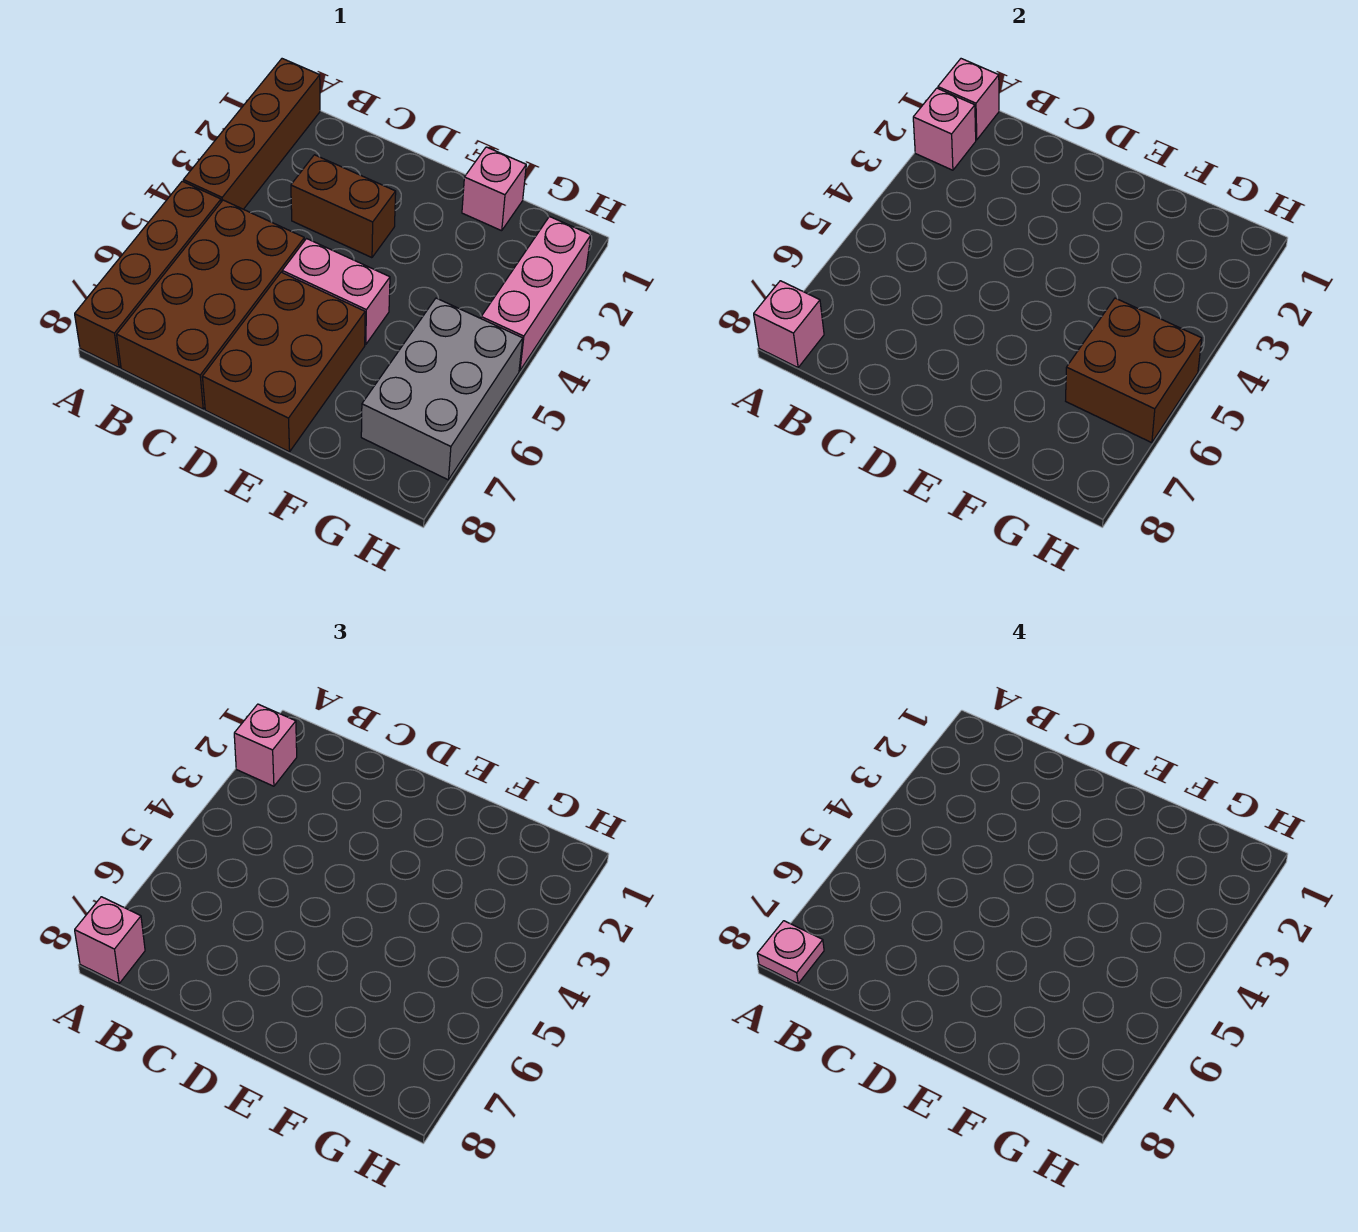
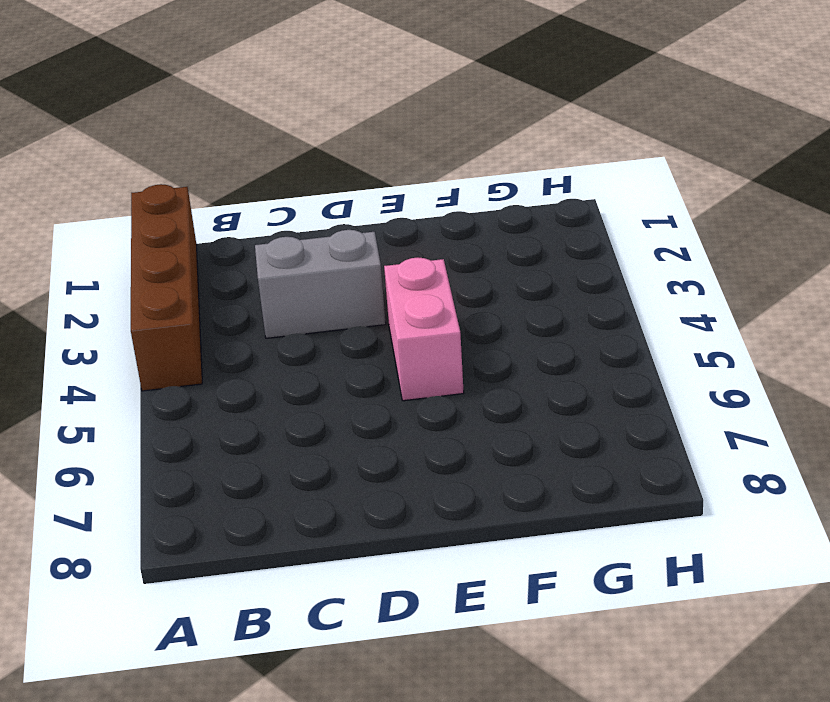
grey 1x2 brick [255,230,386,338] -> brown 1x2 brick [291,155,396,258]
pink 1x2 brick [384,257,464,401] -> pink 1x2 brick turned to [282,239,390,345]
none -> brown 1x4 brick [75,181,221,367]
none -> brown 2x4 brick [117,200,304,409]
none -> brown 2x3 brick [202,272,365,452]

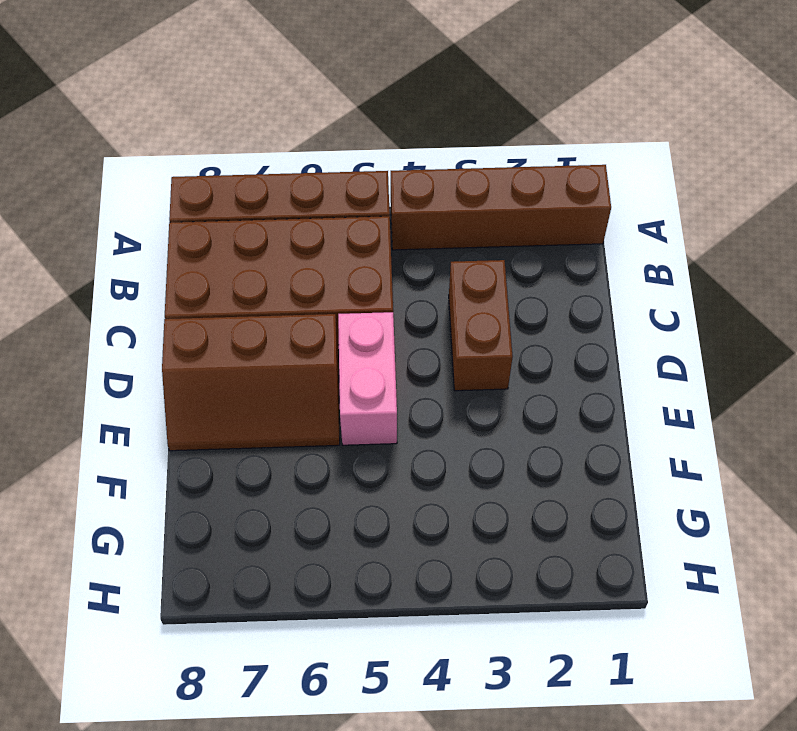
brown 2x3 slope [162,314,340,451] -> brown 2x3 brick [202,272,365,452]
none -> pink 1x1 brick [462,147,526,231]
none -> grey 2x3 brick [361,298,523,480]
none -> pink 1x3 brick [481,217,591,371]

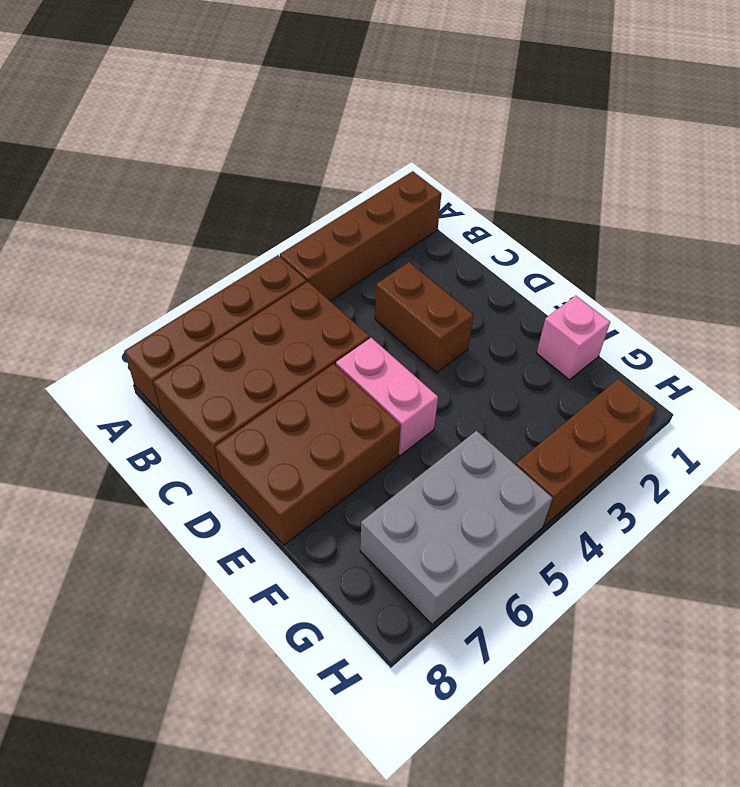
brown 1x3 brick [516,379,656,526] -> pink 1x3 brick [481,217,591,371]
none -> pink 1x1 brick [938,59,999,140]
none -> pink 1x1 brick [913,88,976,170]
none -> pink 1x1 brick [754,281,824,367]

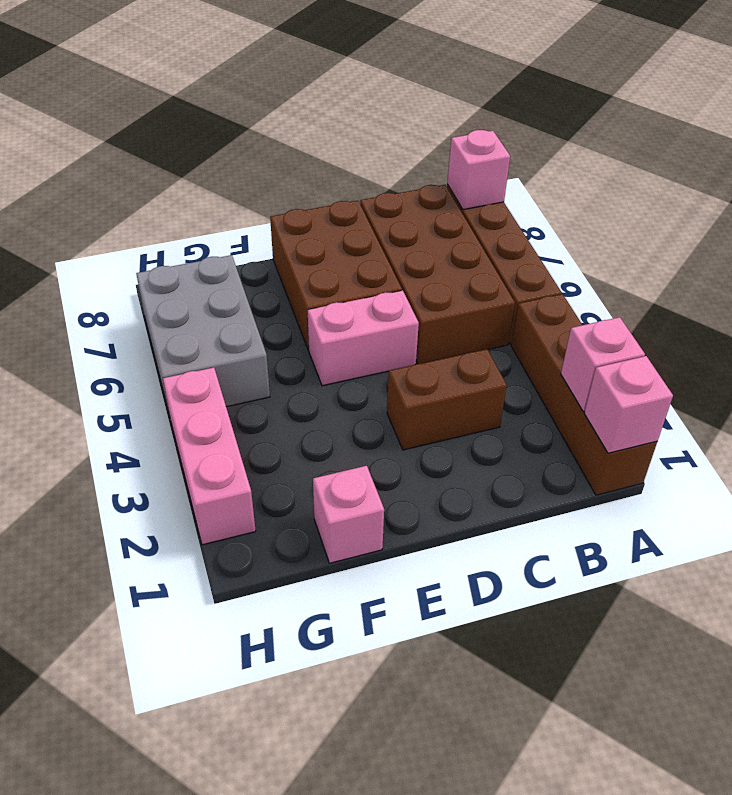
none -> brown 2x2 brick [1066,298,1202,443]
none -> pink 1x1 brick [234,704,297,786]
none -> pink 1x1 brick [75,897,145,983]

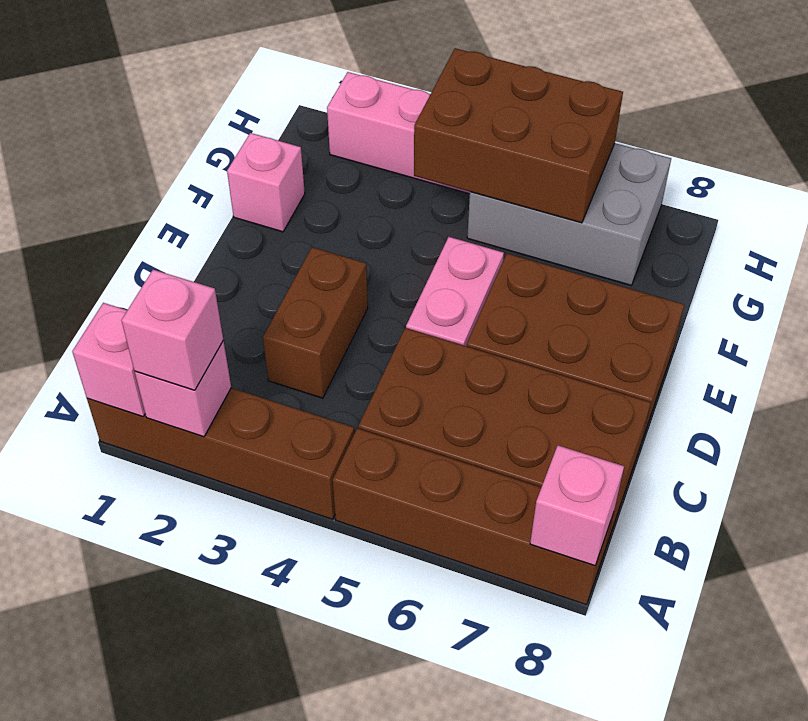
brown 2x3 brick [414,48,623,223] -> brown 2x2 brick [1066,298,1202,443]
none -> pink 1x1 brick [75,897,145,983]
none -> pink 1x1 plate [757,921,824,983]

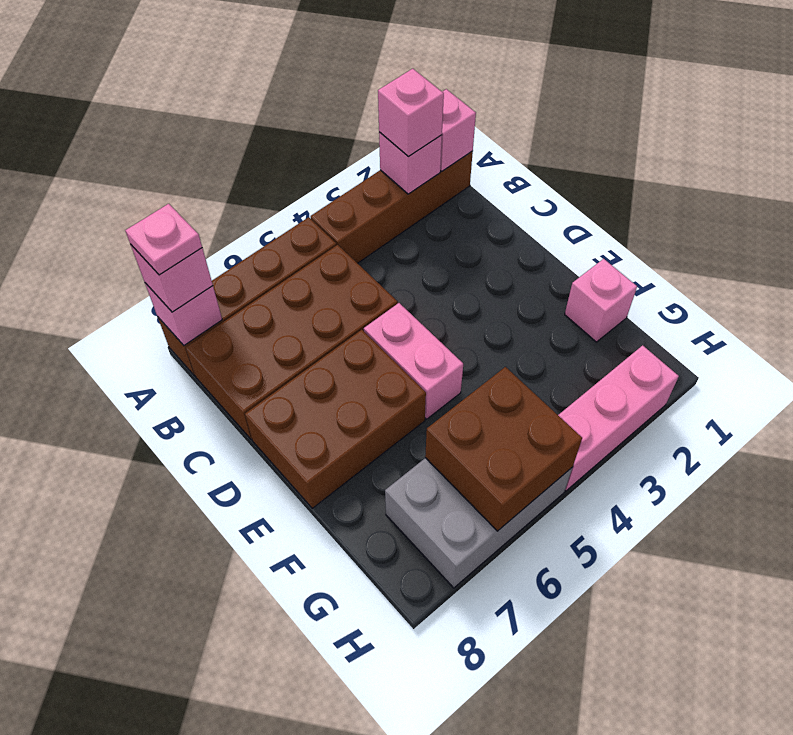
none -> brown 1x2 brick [291,155,396,258]

